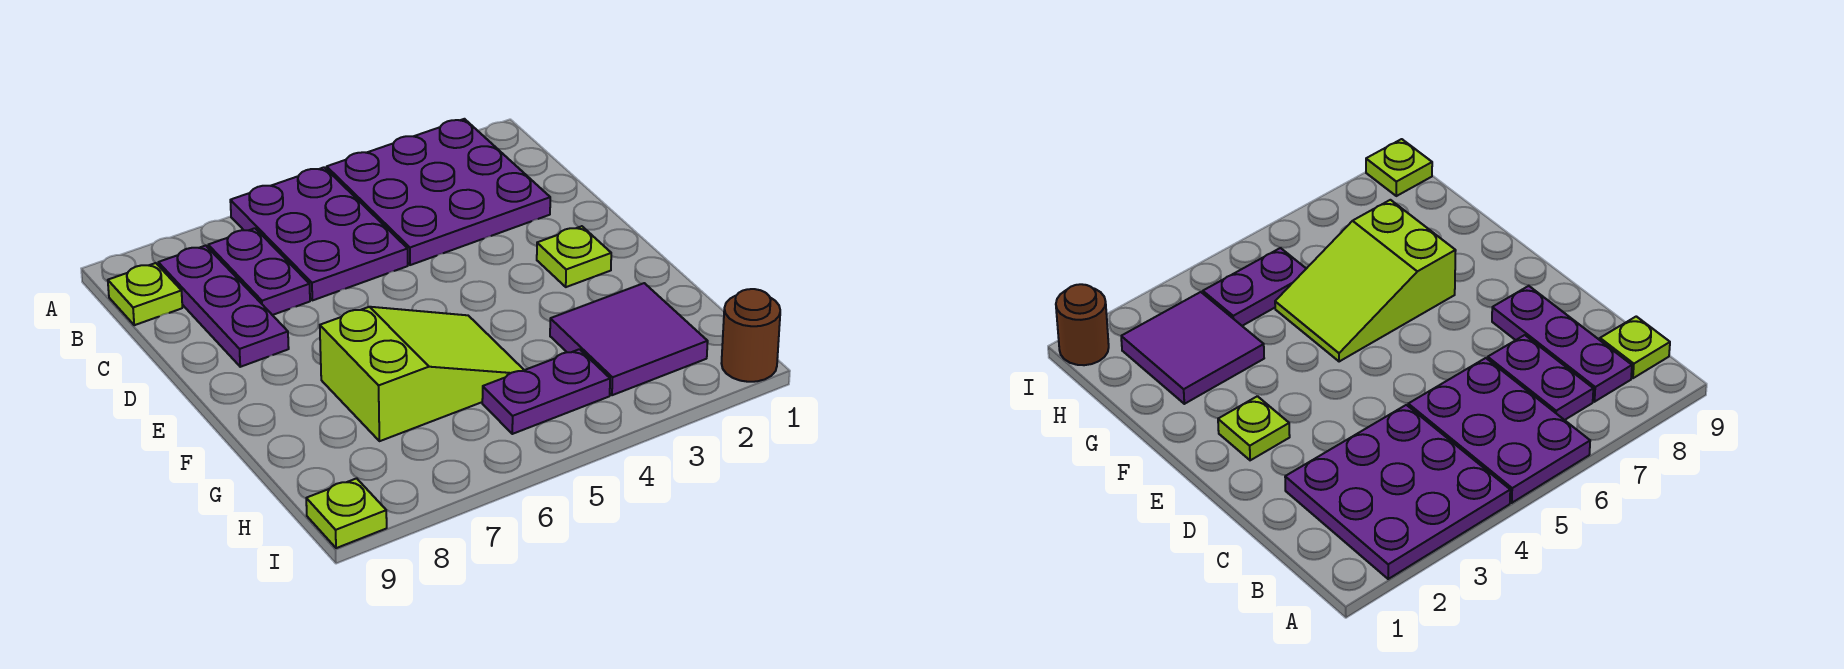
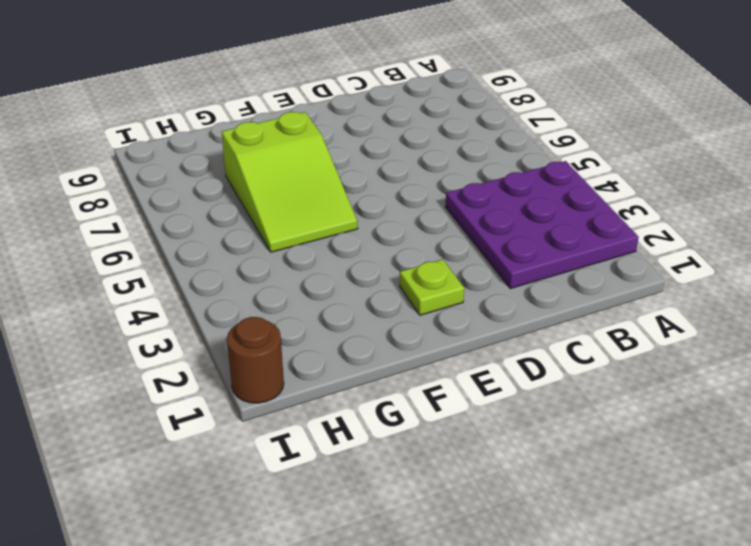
none -> purple 2x3 plate [230,167,408,300]
none -> purple 1x2 plate [208,228,310,315]

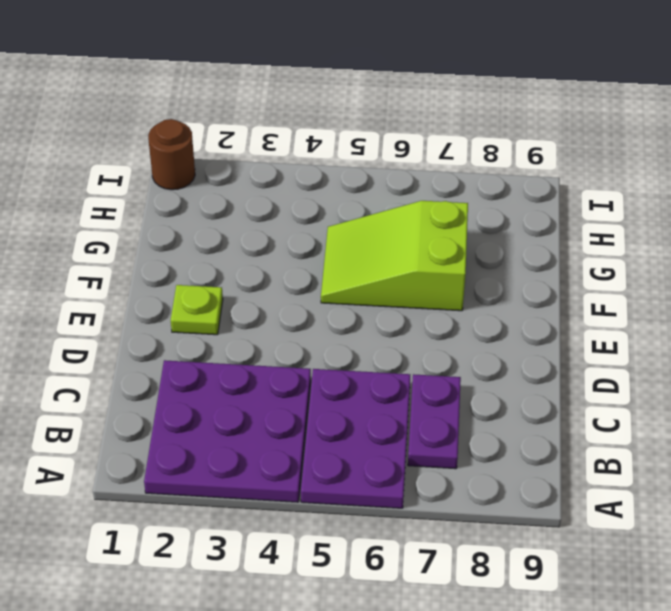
none -> purple 1x3 plate [158,246,289,367]
none -> lime 1x1 plate [108,263,182,325]

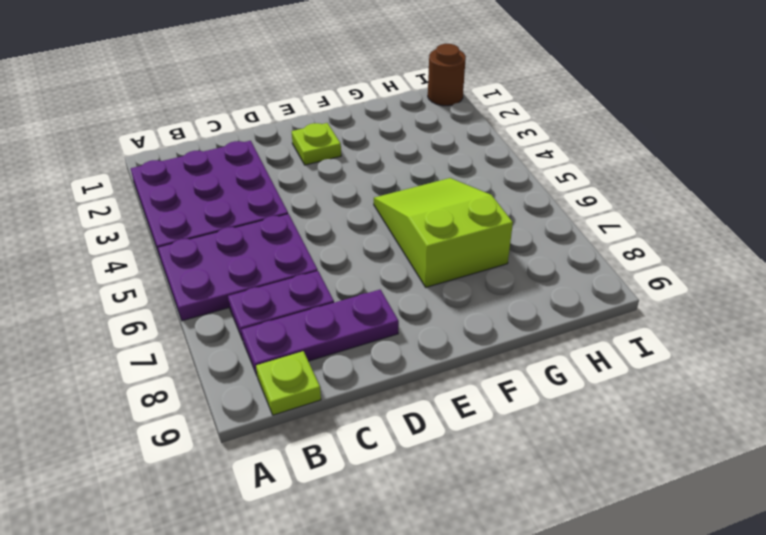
none -> purple 2x2 tile [550,283,708,395]
none -> purple 1x2 plate [482,349,610,434]

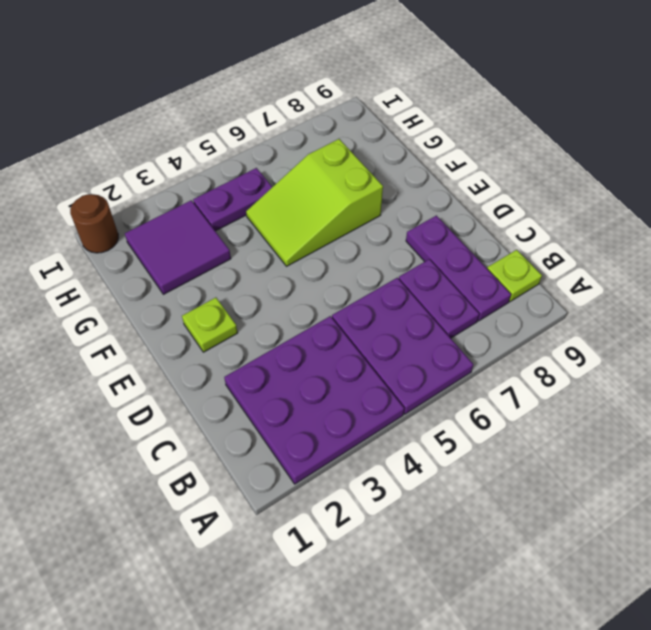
none -> lime 1x1 plate [306,478,387,548]

